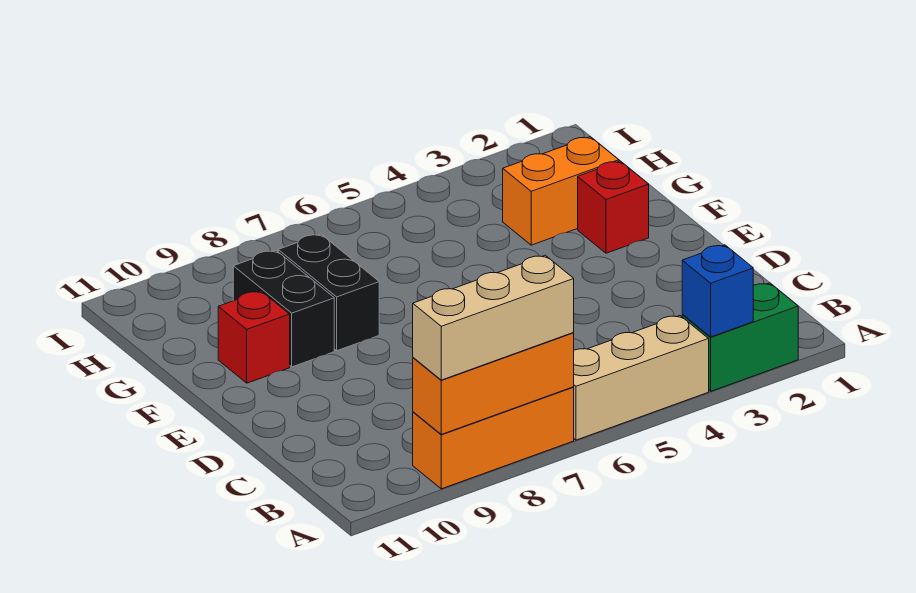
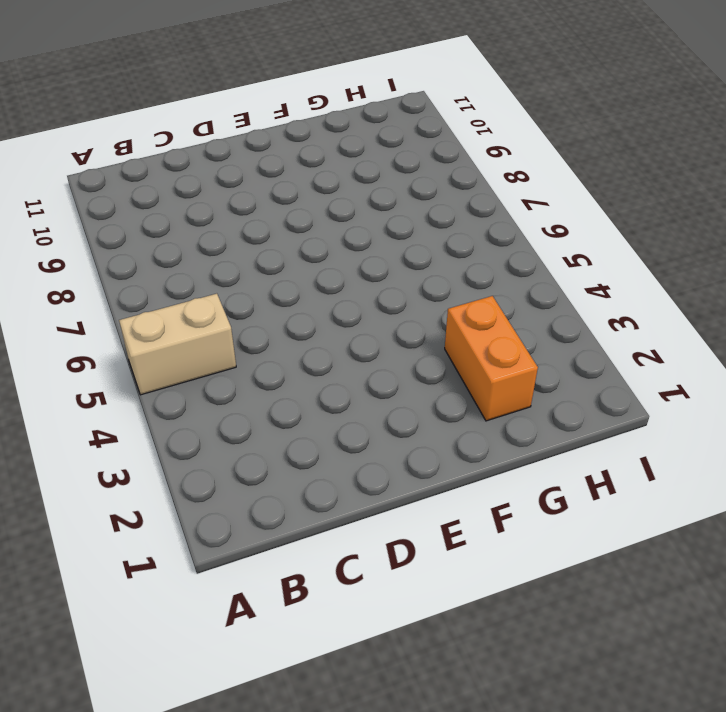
tan 1x2 brick [119,294,236,395] -> tan 1x3 brick [574,316,709,440]
none -> green 1x2 brick [682,283,798,391]
none -> orange 1x3 brick [413,387,574,489]

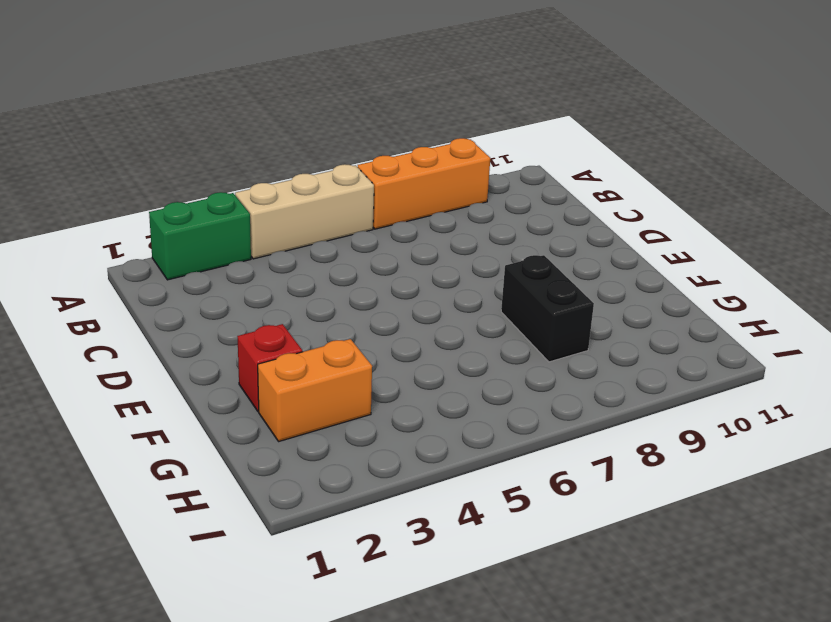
none -> black 1x2 brick [233,250,334,367]
none -> red 1x1 brick [218,291,290,383]

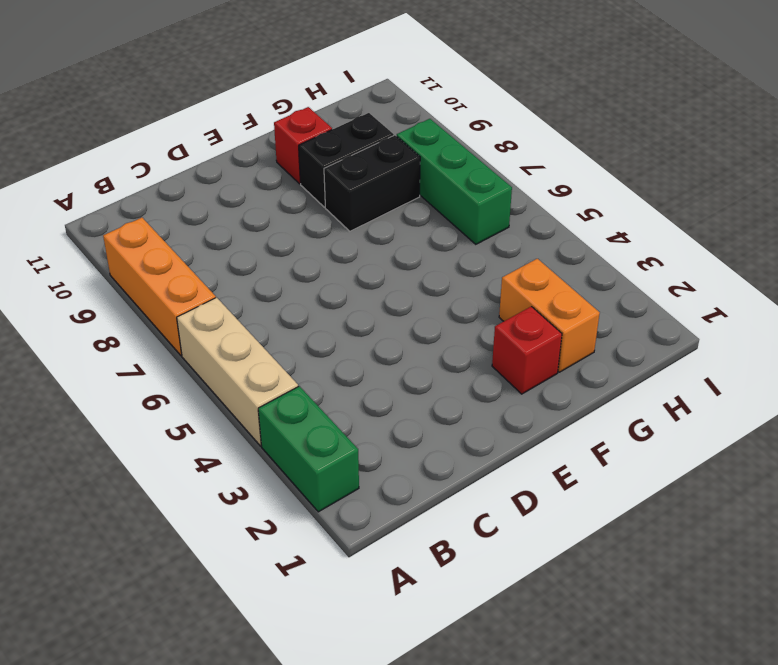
green 1x3 brick [397,119,512,244] -> none
none -> blue 1x1 brick [682,245,753,337]
none -> orange 1x3 brick [413,333,574,434]

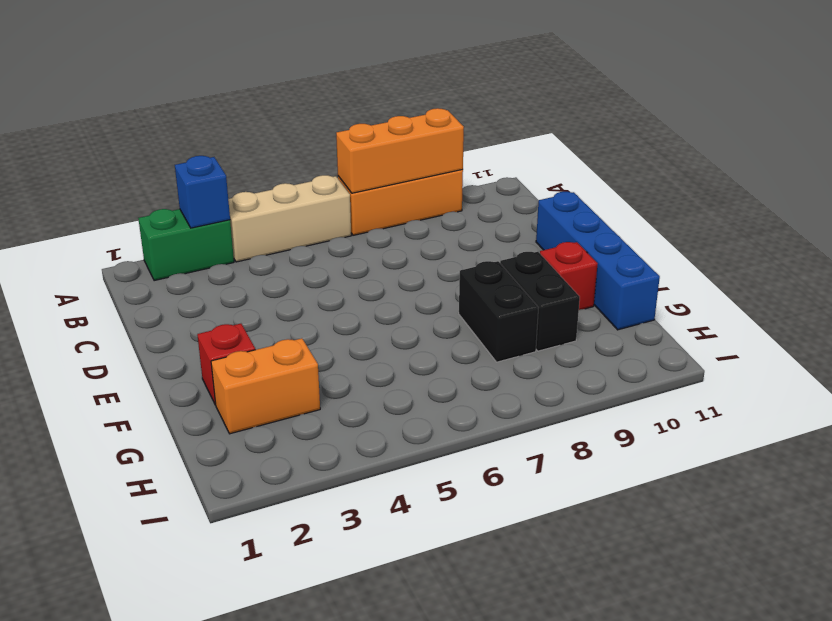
blue 1x4 brick [536,192,660,330] -> none
none -> tan 1x3 brick [413,255,574,380]

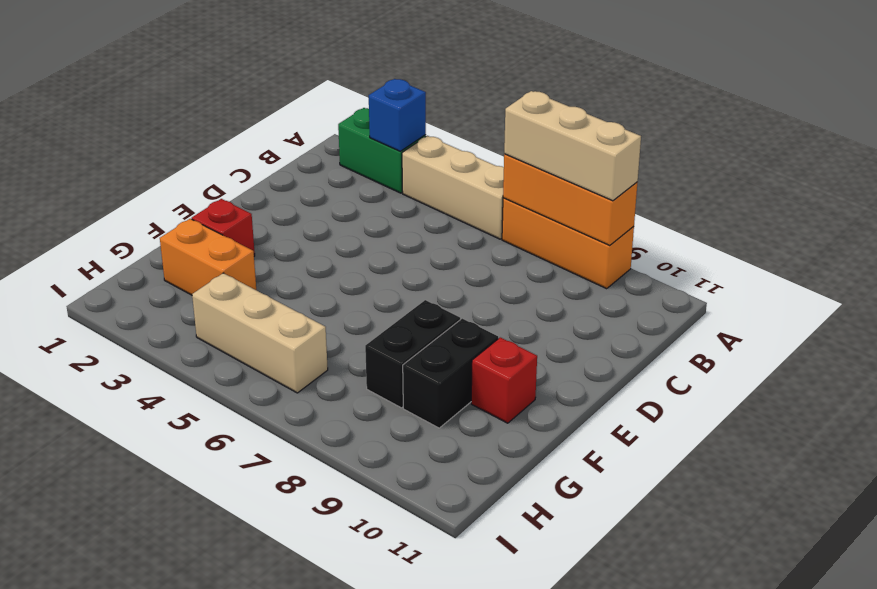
tan 1x3 brick [192,273,328,393] -> none

